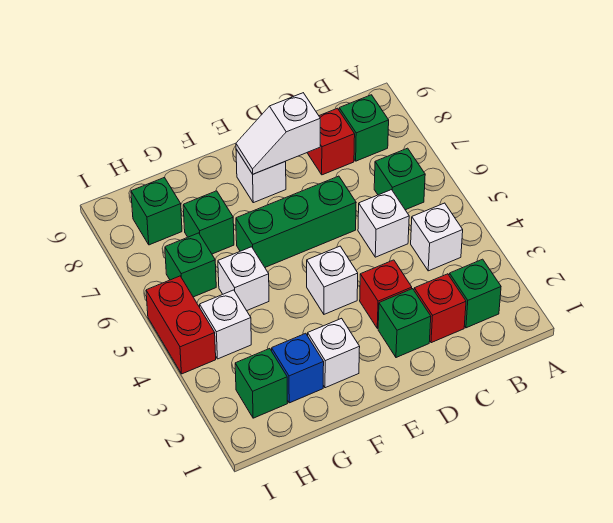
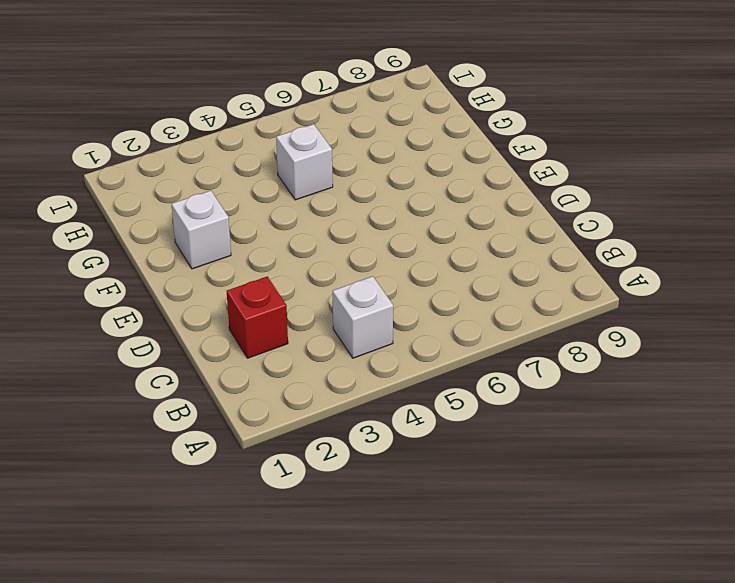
none -> green 1x1 brick [449,259,501,328]
none -> green 1x1 brick [374,148,425,210]
none -> green 1x1 brick [339,95,389,161]

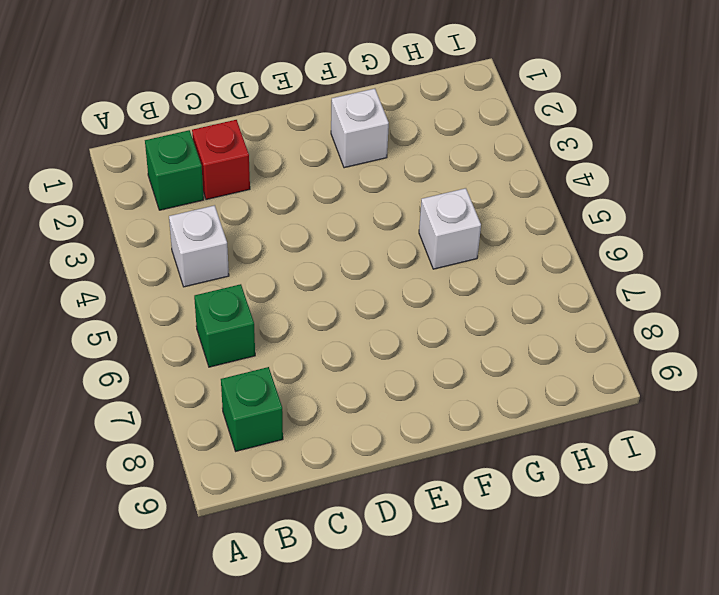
none -> white 1x1 brick [358,190,409,257]
none -> red 1x1 brick [307,108,355,175]
none -> green 1x1 brick [378,289,431,358]

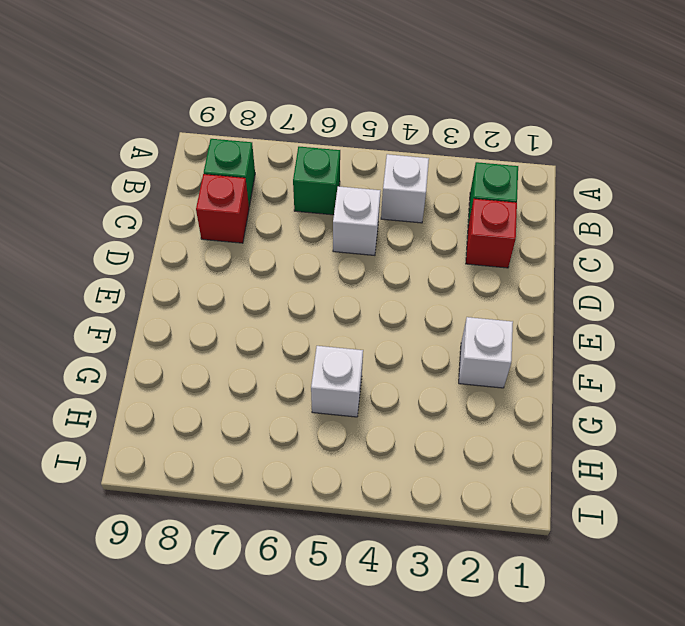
none -> green 1x1 brick [378,289,431,358]
none -> red 1x1 brick [360,260,412,328]
none -> green 1x3 brick [236,176,356,267]

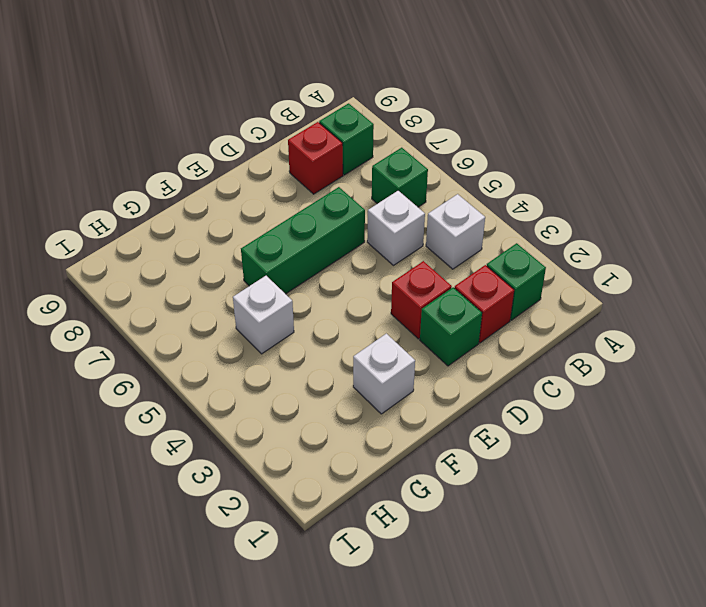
none -> white 1x1 brick [307,246,358,314]
none -> white 1x1 brick [236,149,286,203]
none -> blue 1x1 brick [272,333,324,403]

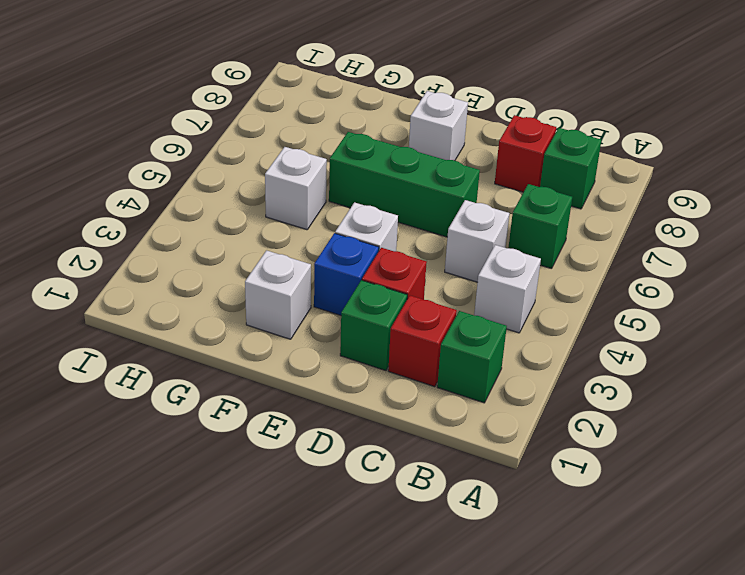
blue 1x1 brick [314,233,379,315] -> blue 1x1 brick moved to [272,333,324,403]
none -> green 1x1 brick [183,191,234,254]
none -> green 1x1 brick [235,349,288,418]
none -> white 1x1 brick [200,290,251,359]

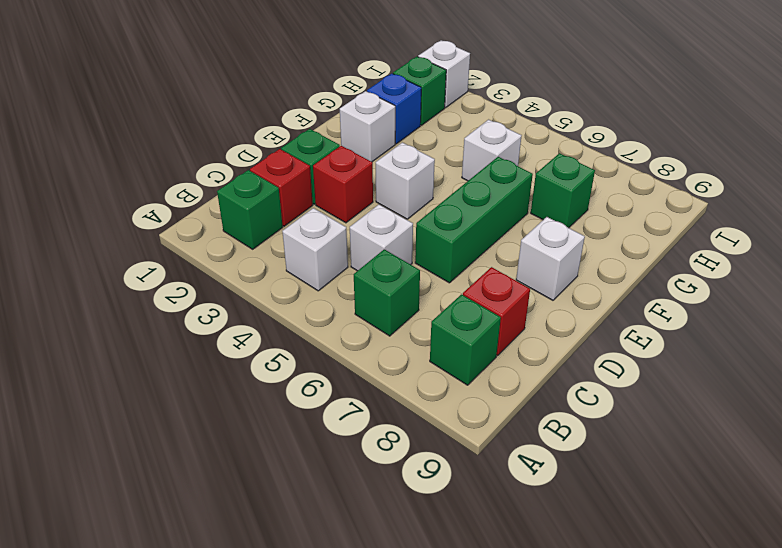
white 1x1 brick [418,40,470,108] -> white 1x1 brick moved to [200,290,251,359]
none -> green 1x1 brick [165,233,216,297]
none -> green 1x1 brick [131,177,182,245]
none -> red 1x2 brick [146,276,216,374]

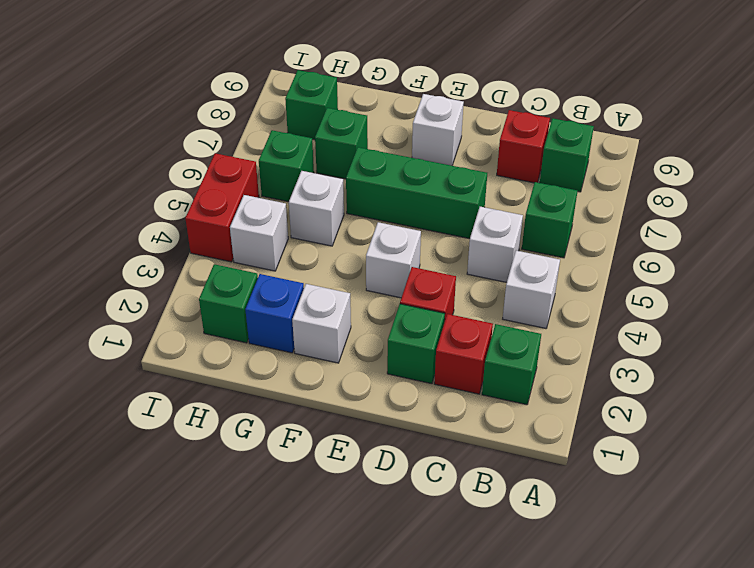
none -> white 1x2 slope [236,93,320,174]

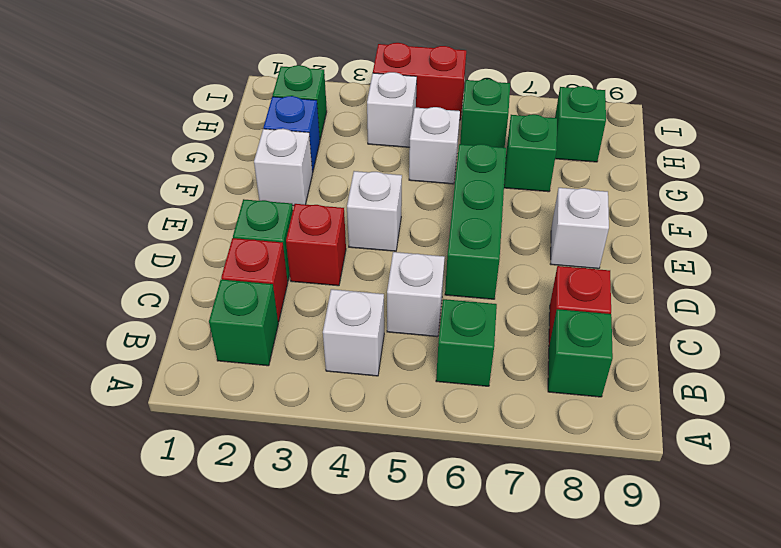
none -> white 1x2 slope [236,93,320,174]

